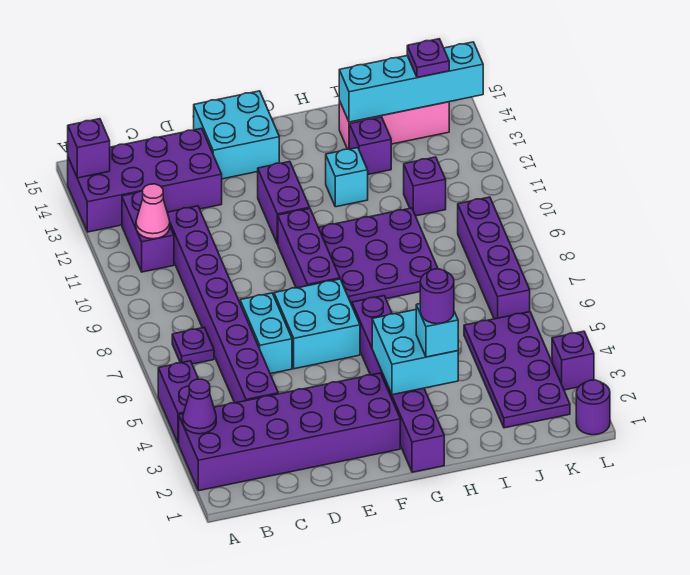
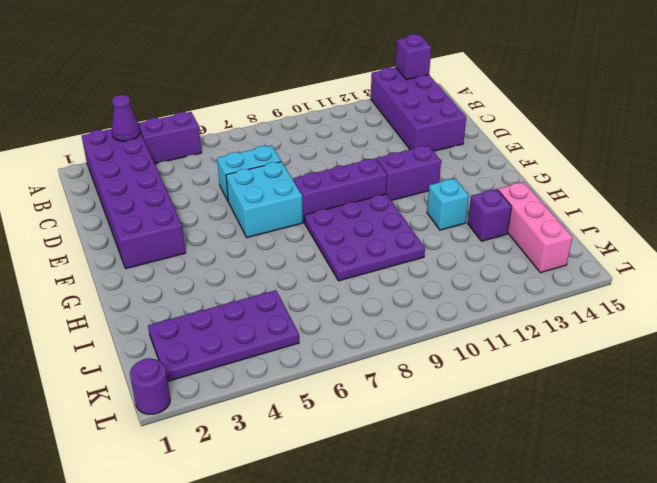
none -> purple 1x1 plate [172,328,214,364]
none -> purple 1x2 brick [122,191,174,272]
none -> purple 1x8 brick [167,206,278,403]

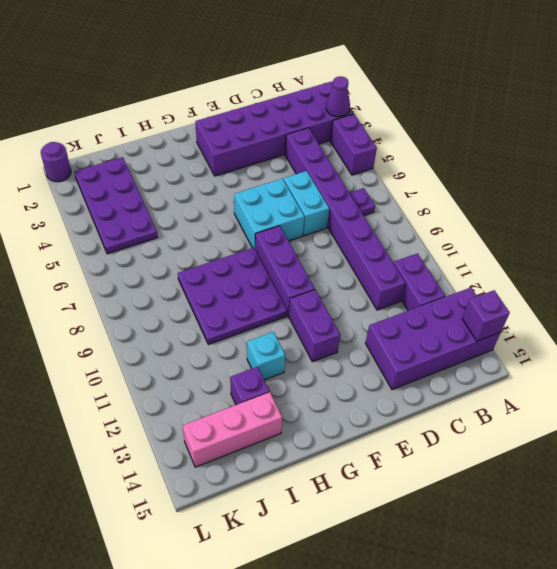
none -> cyan 2x2 brick [194,91,279,179]
none -> purple 1x6 brick [352,296,444,472]
none -> purple 1x1 brick [404,157,446,216]

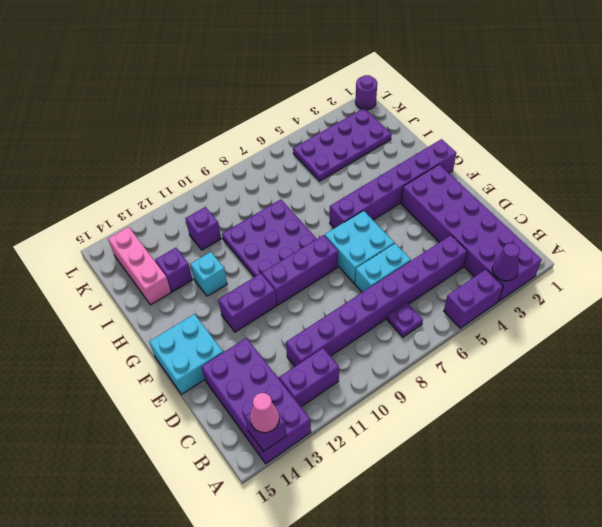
pink 1x1 cone [250,393,279,433] -> pink 1x1 cone moved to [136,184,170,239]
none -> purple 1x4 brick [458,197,530,319]
none -> purple 1x1 brick [552,331,594,390]
none -> cyan 2x2 brick [372,310,458,395]

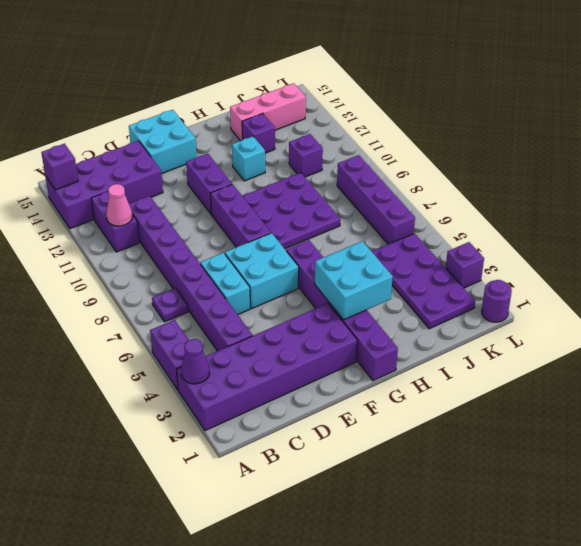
none -> cyan 1x4 brick [339,42,483,122]
none -> cyan 1x1 brick [416,304,458,357]
none -> purple 1x1 plate [407,39,449,78]

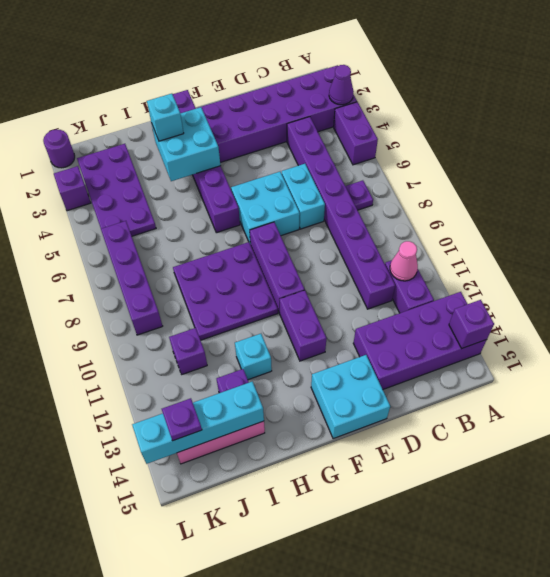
none -> purple 1x1 round brick [420,269,454,324]

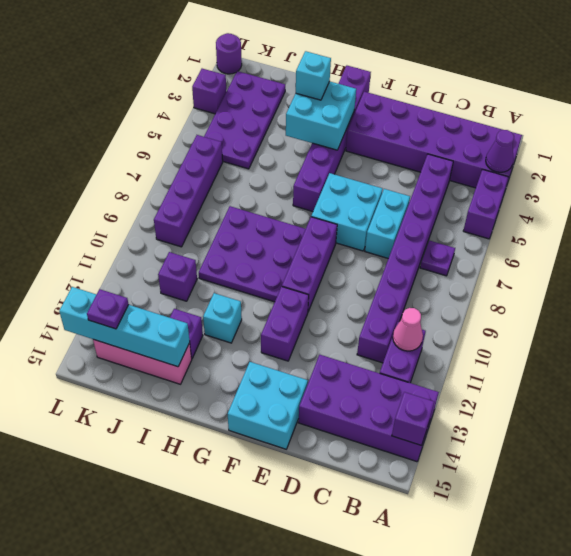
none -> purple 1x1 round brick [420,269,454,324]

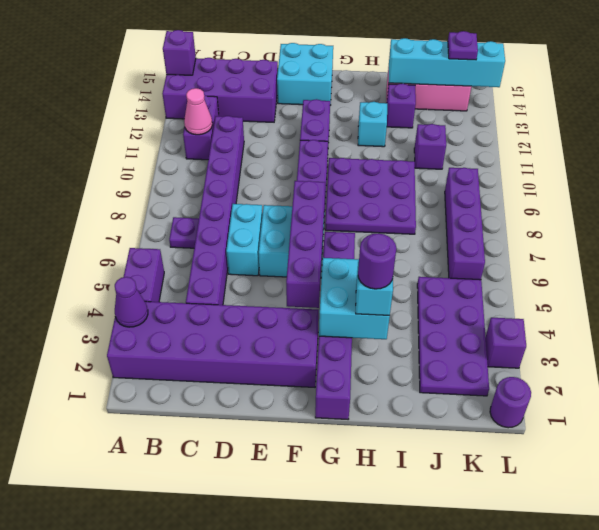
purple 1x4 brick [286,181,325,308] -> none

